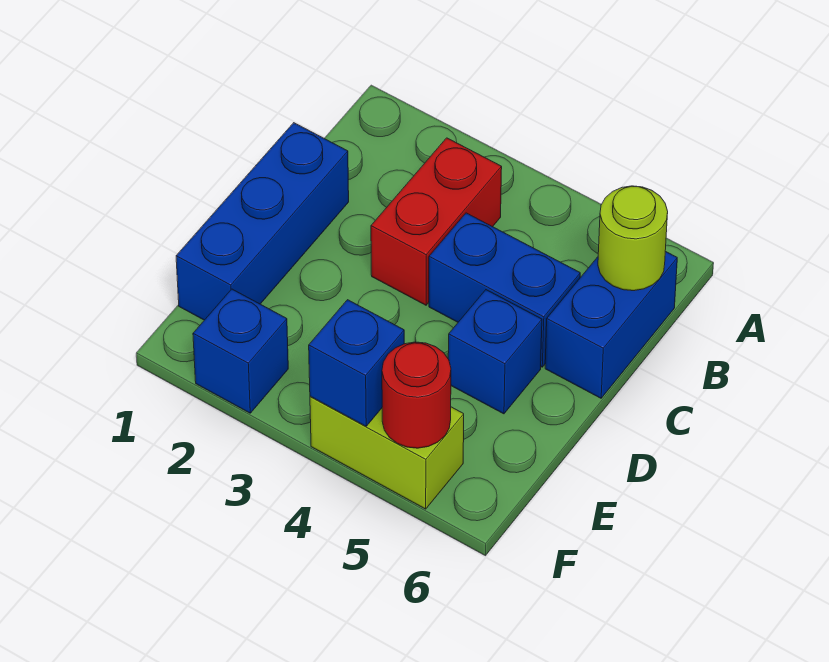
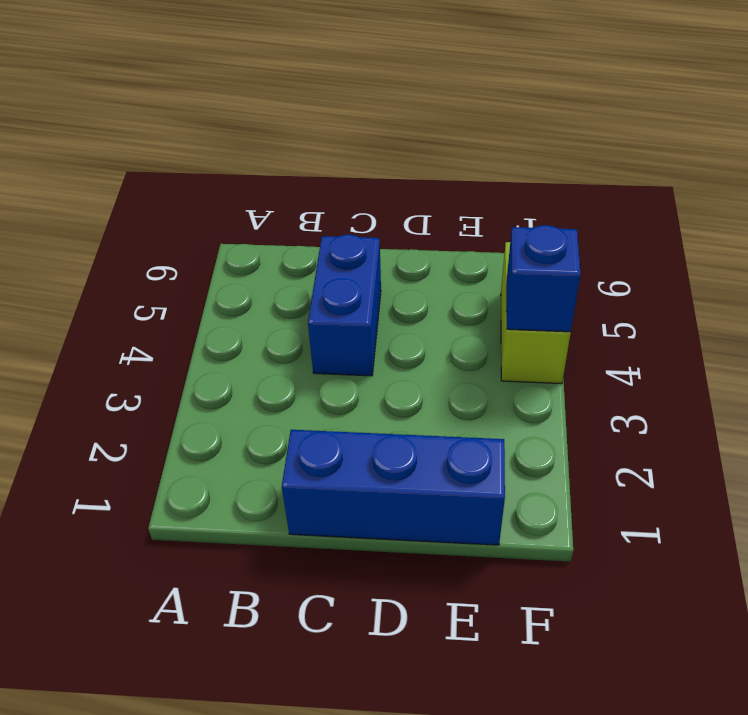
none -> red 1x2 brick [371,138,502,305]
none -> blue 1x2 brick [545,251,677,398]

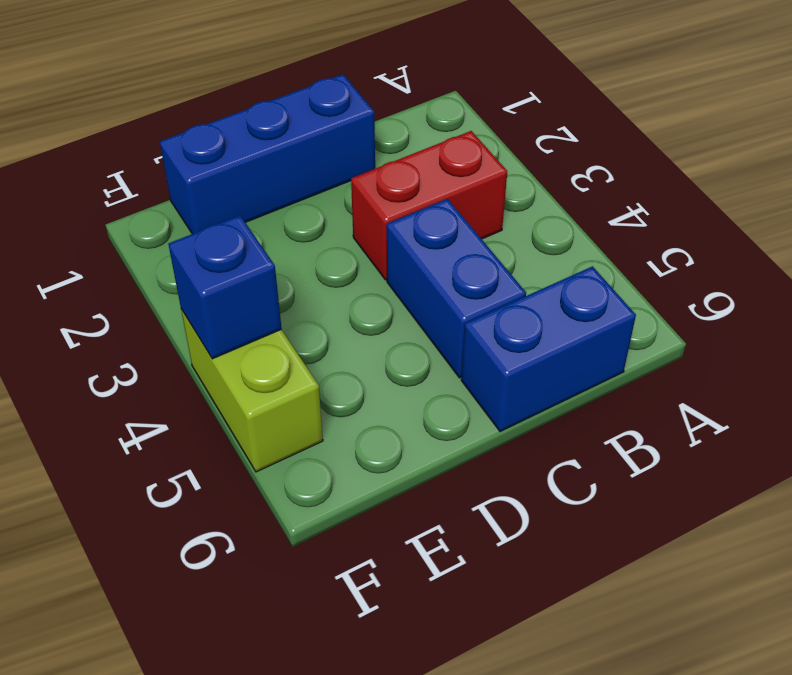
none -> blue 1x1 brick [448,290,542,414]
none -> blue 1x1 brick [193,289,288,413]

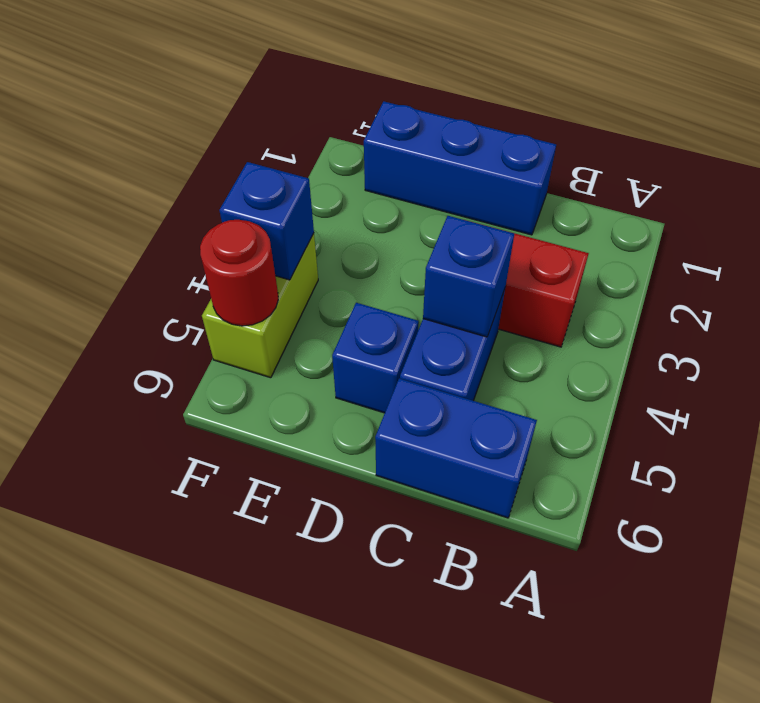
blue 1x1 brick [423,216,515,337] -> blue 1x1 brick moved to [193,289,288,413]
none -> lime 1x1 round brick [598,186,668,291]

